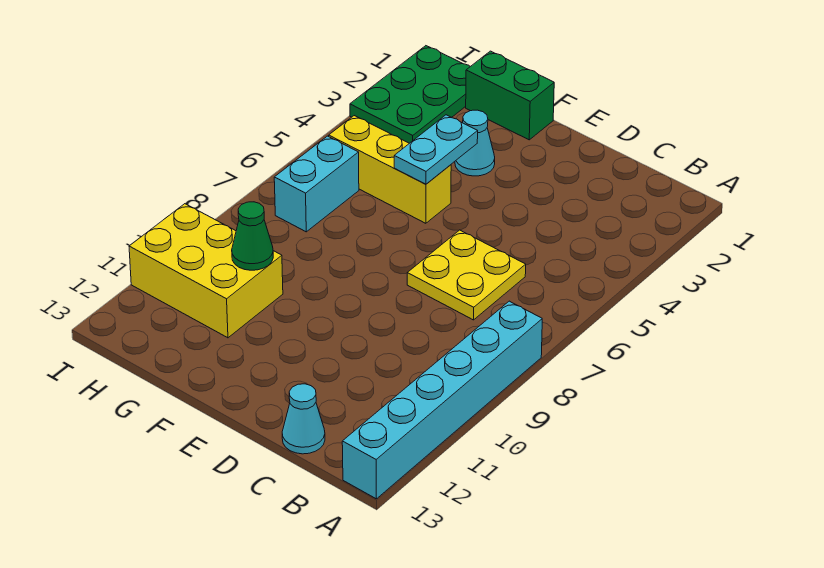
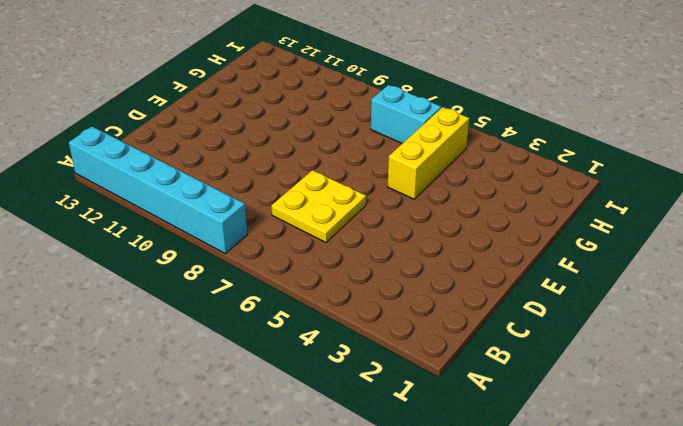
none -> cyan 1x1 cone [282,384,325,454]
none -> green 1x2 brick [466,51,554,140]

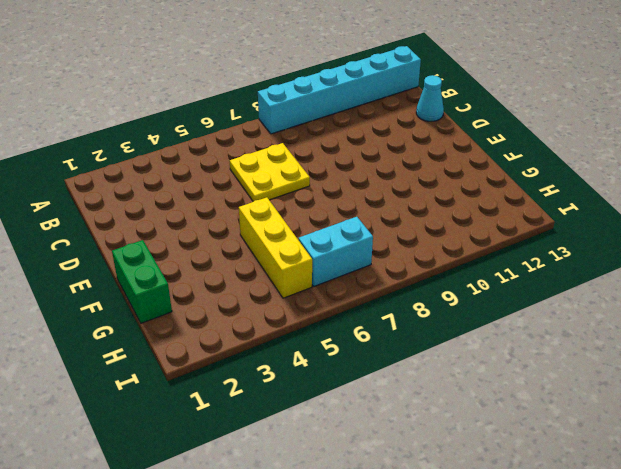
none -> cyan 1x1 cone [455,110,495,176]
none -> yellow 2x3 brick [129,204,283,338]

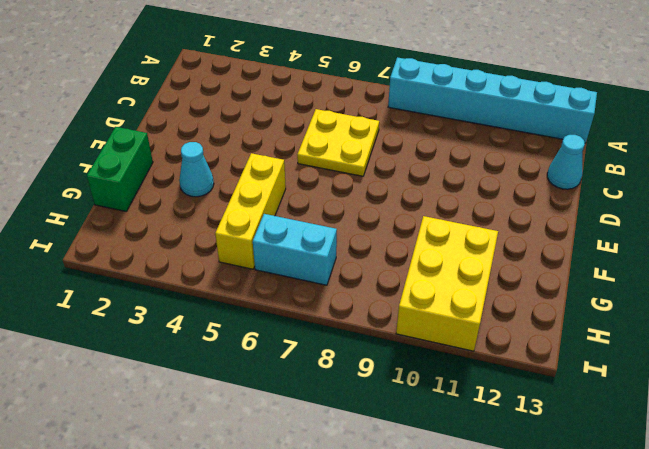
none -> green 2x3 plate [350,46,470,143]
none -> cyan 1x2 plate [394,115,478,184]

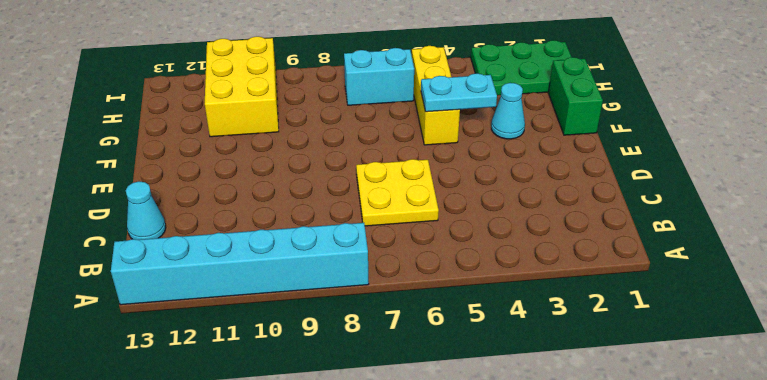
none -> green 1x1 cone [232,202,273,270]

